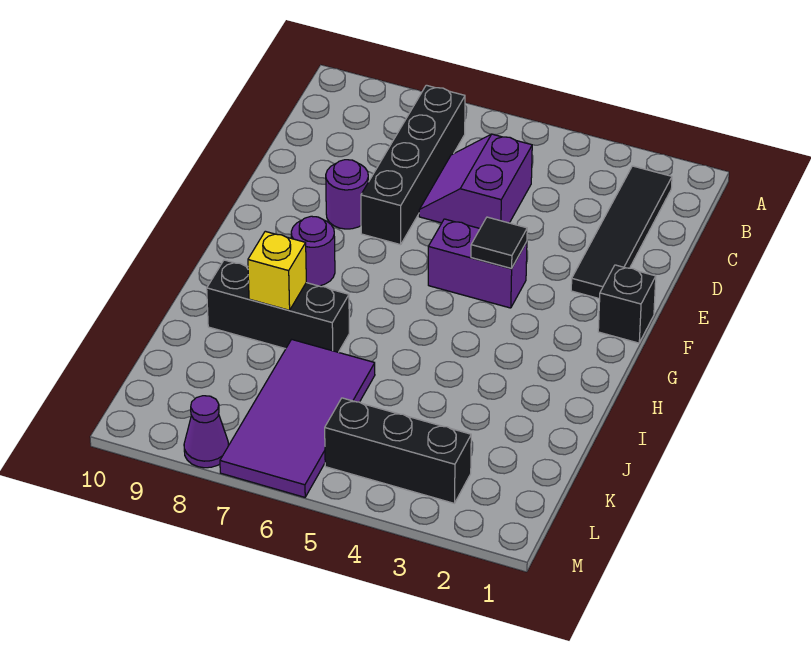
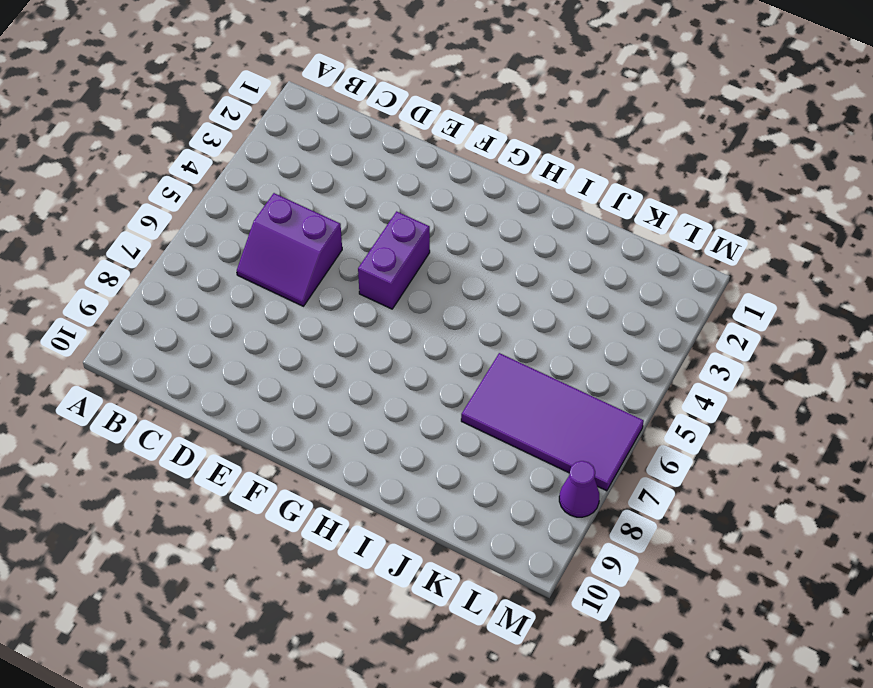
none -> black 1x4 tile [571,166,672,299]
none -> black 1x4 brick [361,85,465,245]
none -> purple 1x1 round brick [326,160,368,229]

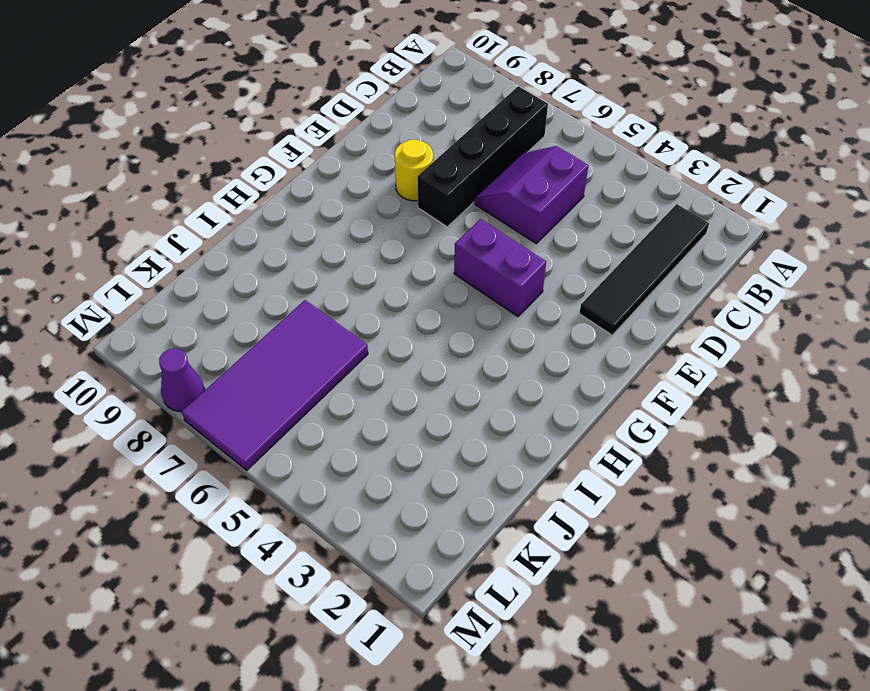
yellow 1x1 round brick [395,139,433,201] -> purple 1x1 round brick [326,160,368,229]
none -> black 1x1 brick [598,265,656,343]
none -> purple 1x1 round brick [291,216,335,286]
none -> black 1x3 brick [207,260,349,352]

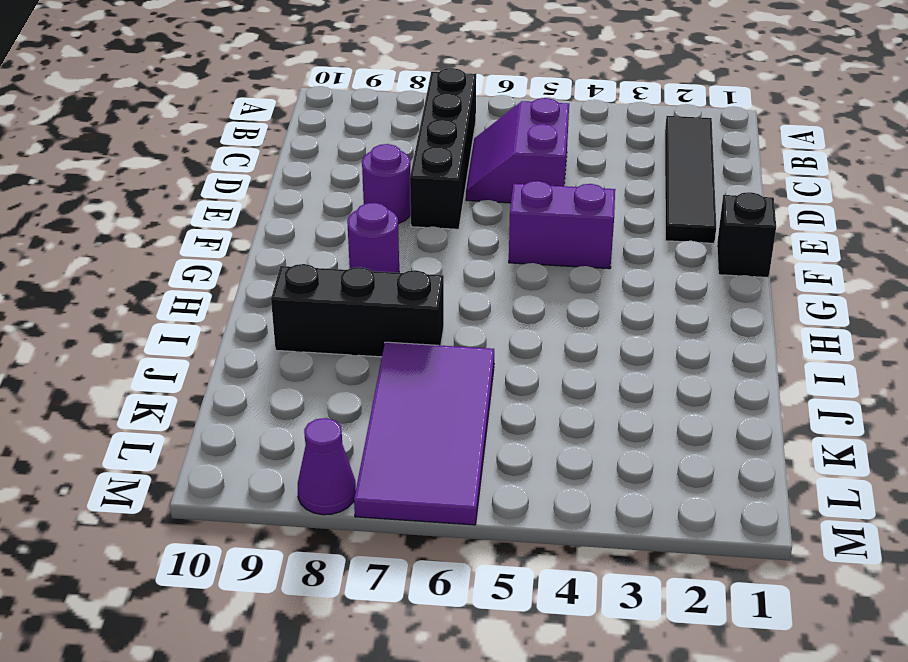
none -> black 1x3 brick [325,398,471,503]
none -> black 1x1 tile [471,217,527,268]
none -> yellow 1x1 brick [248,231,306,310]

